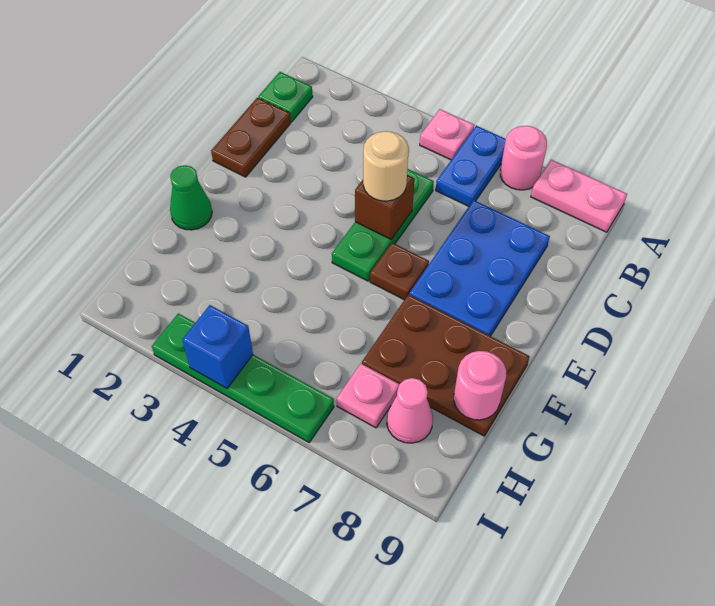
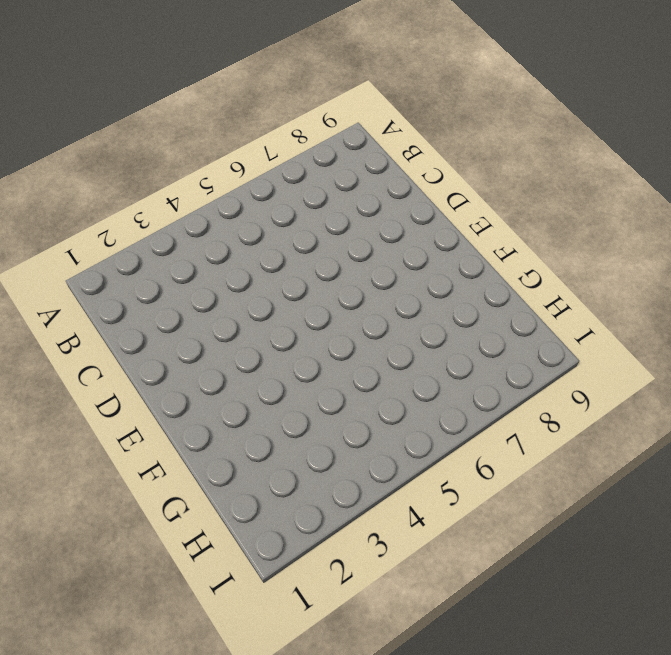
none -> pink 1x1 plate [420,109,474,160]
none -> blue 1x2 plate [436,126,506,206]
none -> pink 1x1 round brick [500,126,547,190]

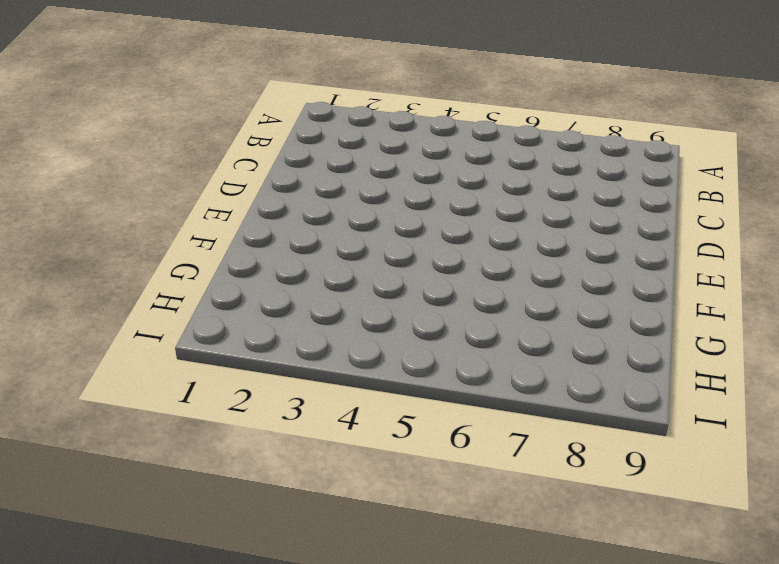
none -> pink 1x1 plate [420,109,474,160]
none -> blue 1x2 plate [436,126,506,206]
none -> pink 1x1 round brick [500,126,547,190]

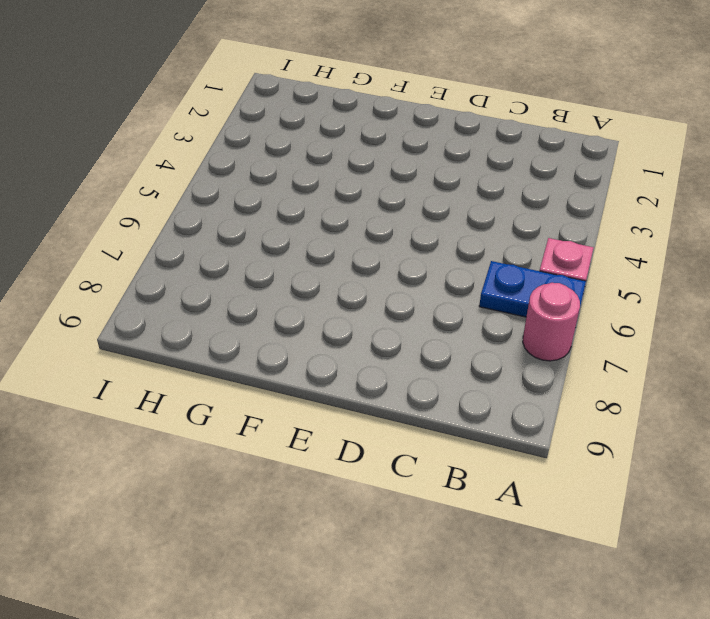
none -> pink 1x2 plate [531,160,627,232]
none -> green 1x1 plate [258,72,313,122]
none -> brown 1x2 plate [211,98,291,177]

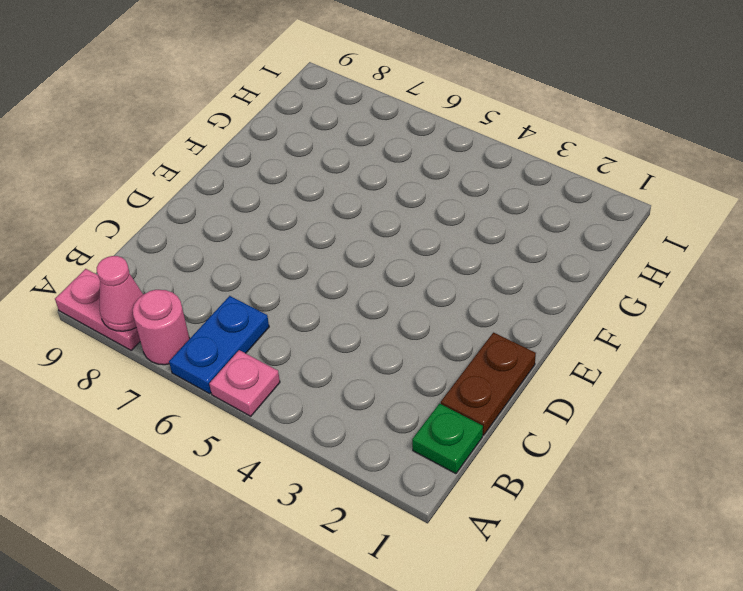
pink 1x1 cone [97,256,143,331] -> pink 1x1 cone moved to [387,378,433,443]
none -> green 1x3 plate [332,169,434,281]
none -> blue 2x3 plate [409,200,550,336]
none -> brown 1x1 plate [370,243,429,300]

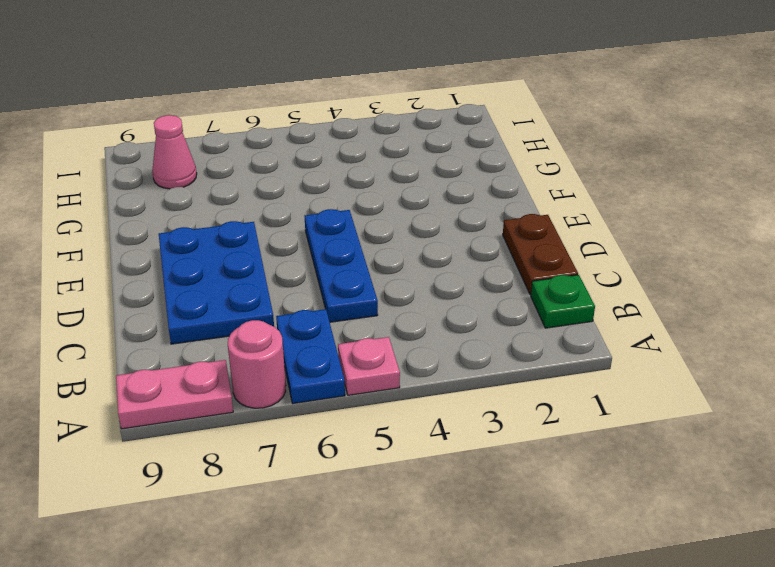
blue 1x3 plate [305,209,378,322] -> green 1x3 plate [332,169,434,281]
none -> brown 1x1 plate [370,243,429,300]
none -> green 1x1 cone [170,165,212,230]
none -> brown 2x3 plate [362,295,530,436]

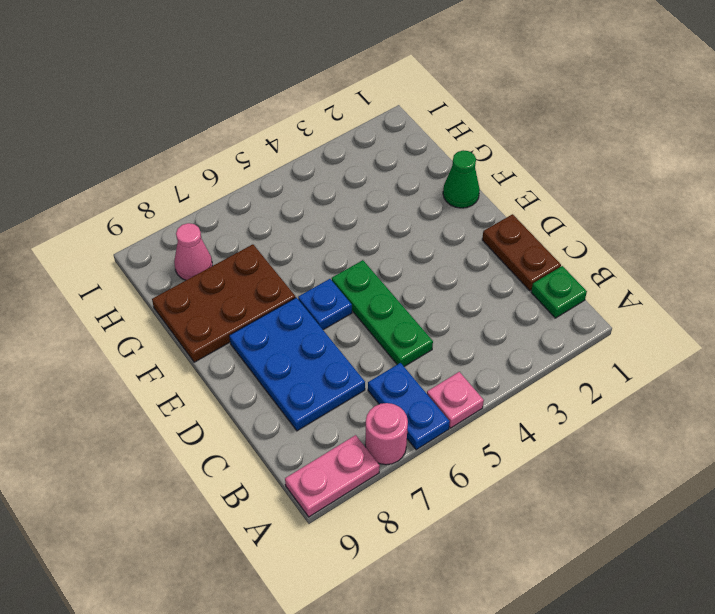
blue 1x1 plate [298,279,352,330] -> brown 1x1 plate [370,243,429,300]
none -> pink 1x1 plate [337,364,399,428]
none -> green 1x4 plate [152,313,334,442]
none -> brown 1x1 brick [355,175,415,239]

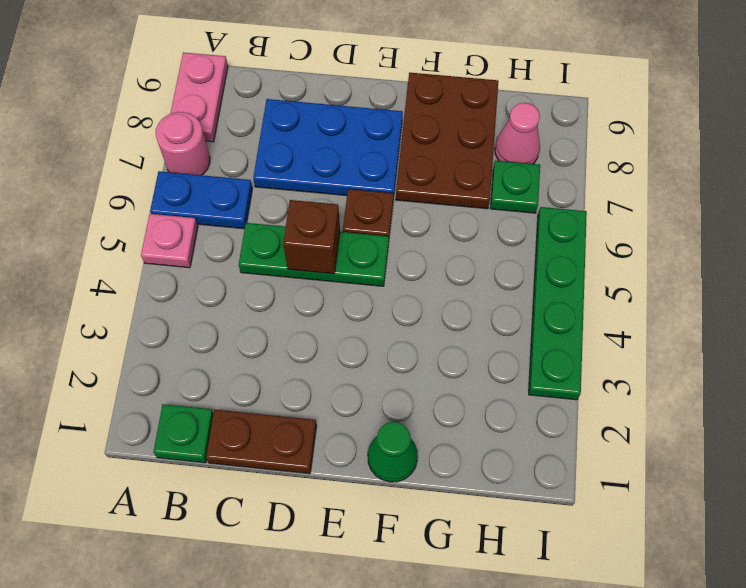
green 1x1 plate [490,160,540,213] -> pink 1x1 plate [337,364,399,428]
none -> pink 1x1 round brick [454,351,506,420]
none -> blue 1x1 brick [182,305,253,388]
none -> tan 1x1 round brick [363,131,409,201]

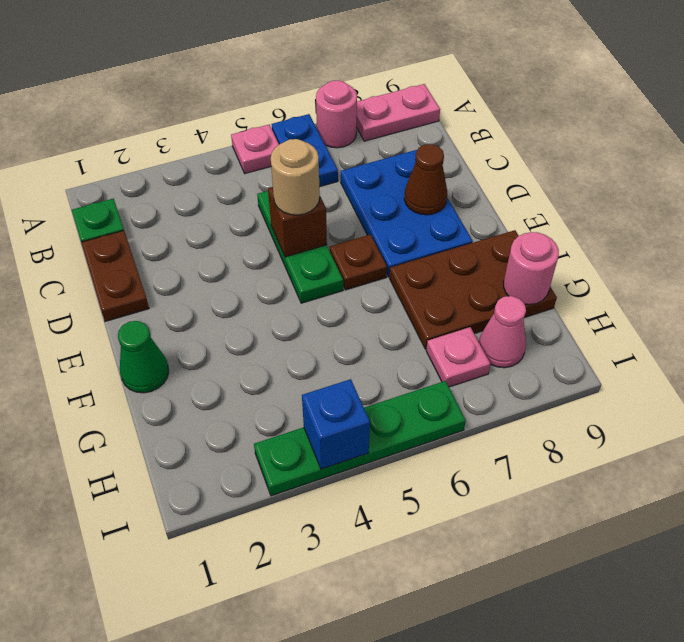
brown 1x1 cone [404,144,447,215] -> none

